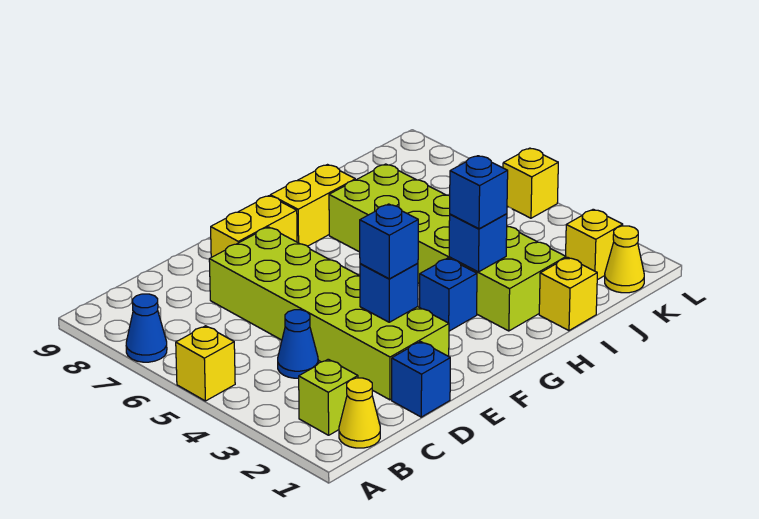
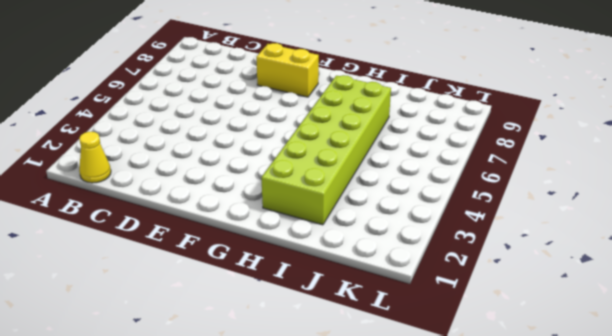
none -> yellow 1x1 brick [176,326,235,401]
none -> blue 1x1 cone [126,294,167,362]
none -> lime 1x1 brick [299,359,358,435]

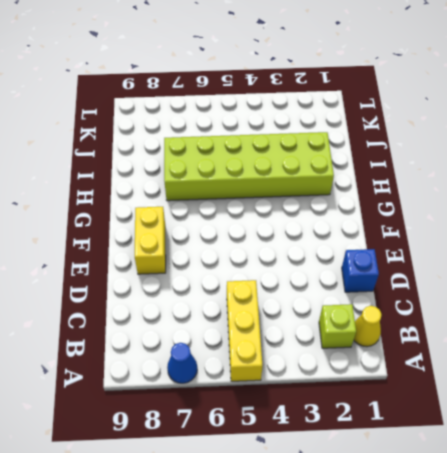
yellow 1x3 brick [227,280,263,381] -> yellow 1x1 brick [176,326,235,401]
none -> blue 1x1 cone [278,310,318,378]
none -> lime 2x6 brick [209,227,449,400]
none -> blue 1x1 brick [420,258,477,331]

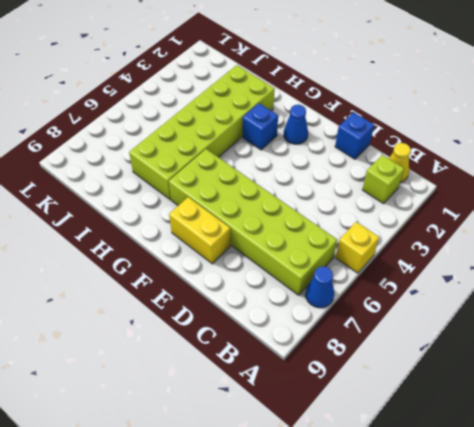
lime 2x6 brick [169,149,337,295] -> lime 2x6 brick turned to [209,227,449,400]
blue 1x1 cone [284,105,308,144] -> blue 1x1 cone moved to [278,310,318,378]
none -> yellow 1x2 brick [270,165,355,246]
none -> yellow 1x1 brick [539,257,597,331]
none -> yellow 1x1 cone [605,226,644,293]

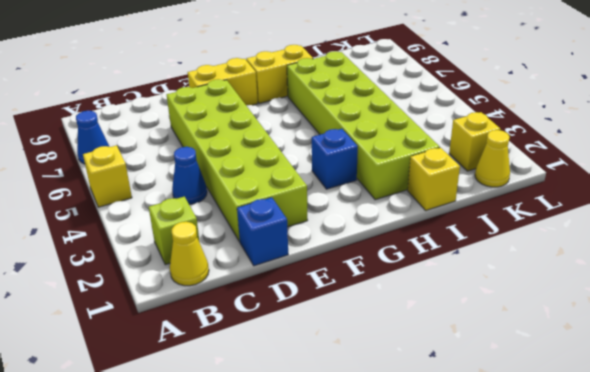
none -> yellow 1x1 brick [503,148,558,218]
none -> blue 1x1 brick [360,263,418,322]
none -> blue 1x1 brick [449,214,507,272]

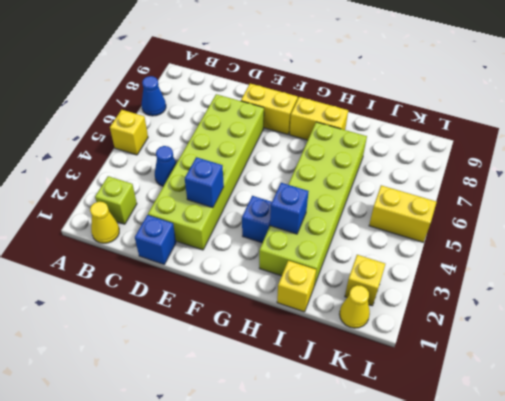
yellow 1x2 brick [369,185,436,242] -> yellow 1x1 brick [503,148,558,218]
none -> blue 1x1 brick [360,204,418,279]
none -> blue 1x1 brick [450,156,508,229]

